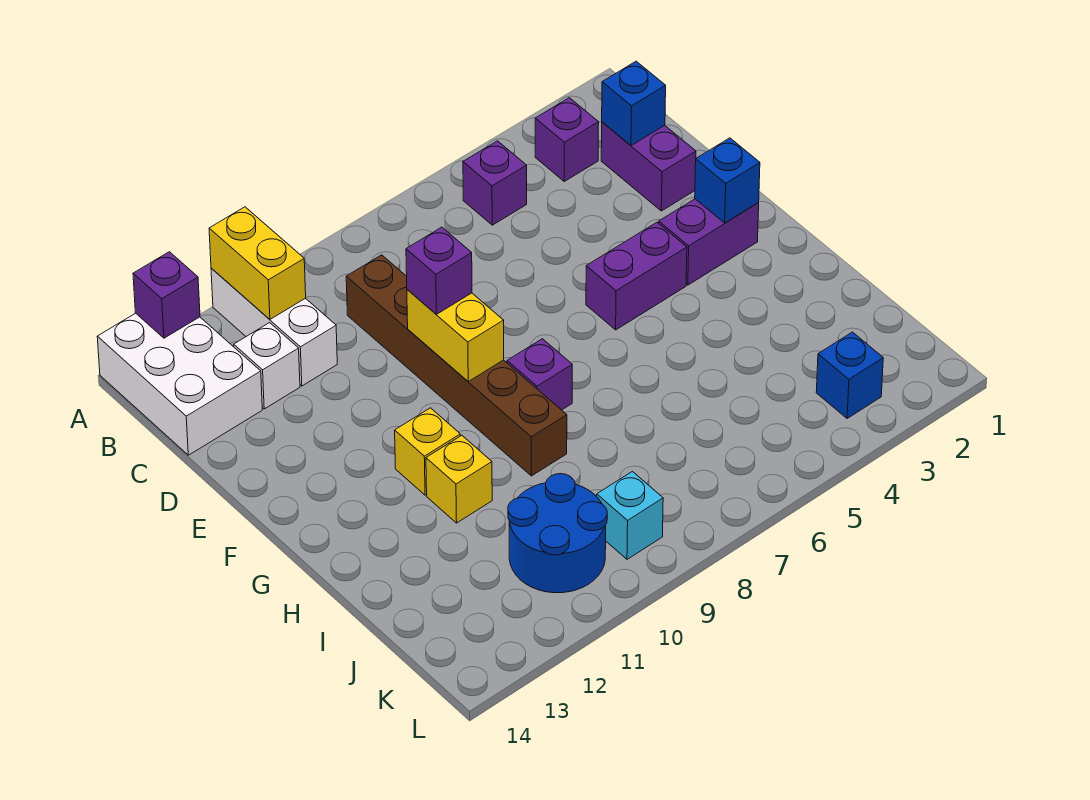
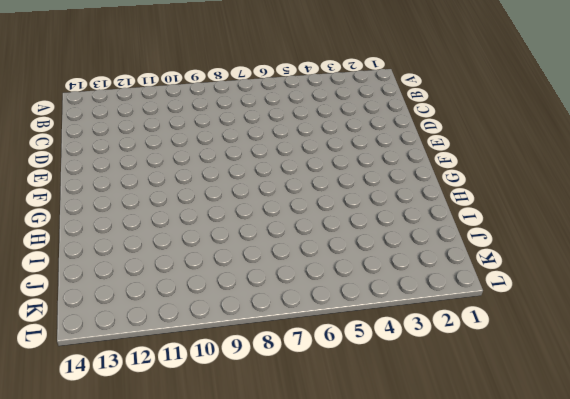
none -> white 1x3 brick [211,268,337,386]
none -> white 2x3 brick [97,313,262,455]
none -> purple 1x1 brick [535,98,599,181]

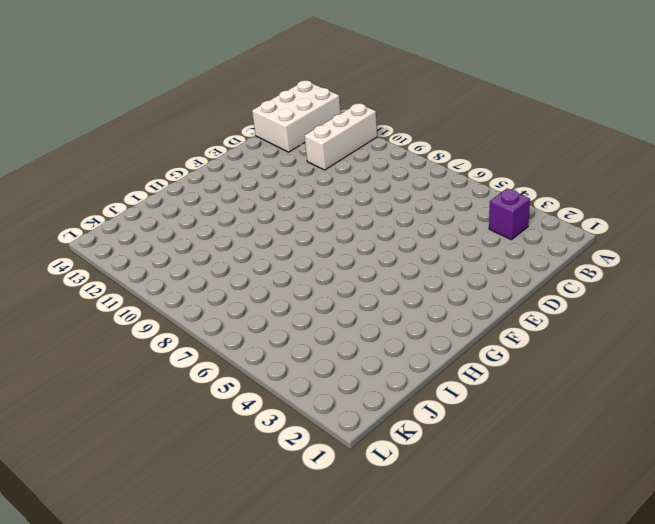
none -> purple 1x1 brick [463,141,527,225]
none -> purple 1x2 brick [601,122,696,211]
none -> brown 1x6 brick [346,255,567,476]

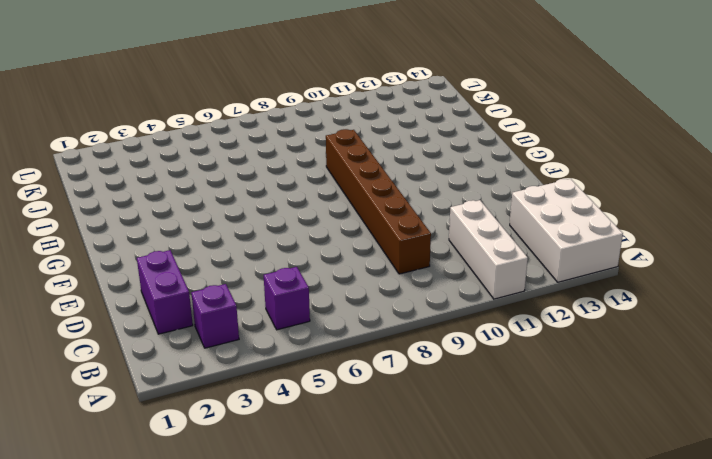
none -> white 1x1 brick [234,323,300,409]
none -> purple 1x2 brick [659,199,759,285]
none -> purple 1x2 brick [586,222,687,330]

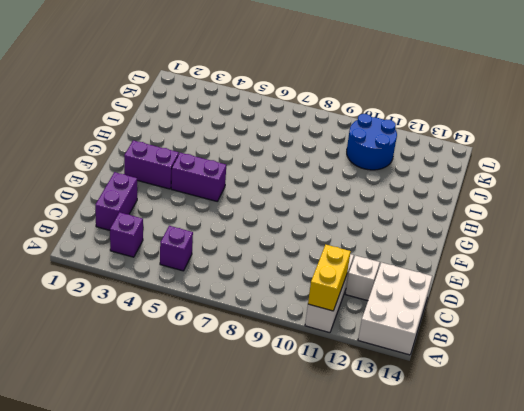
none -> brown 1x6 brick [346,255,567,476]
none -> purple 1x1 brick [507,339,572,410]
none -> yellow 1x1 brick [395,408,460,495]

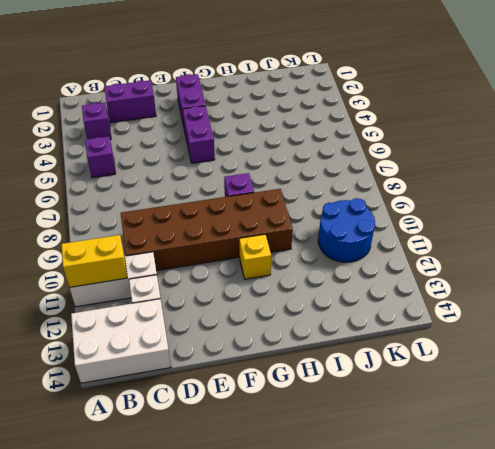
brown 2x6 brick [121,189,293,271] -> brown 1x6 brick [346,255,567,476]
none -> yellow 1x1 brick [426,436,492,523]
none -> blue 1x1 brick [816,332,883,418]
none -> cyan 1x1 brick [597,471,663,559]

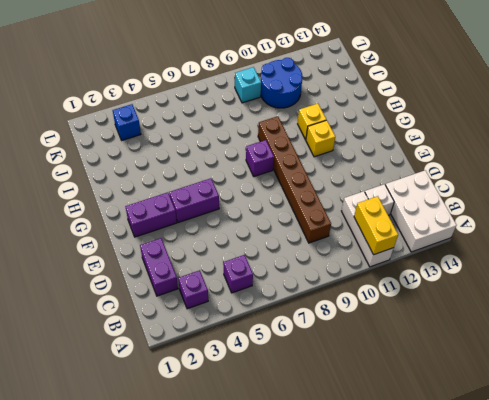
none -> purple 1x1 brick [133,252,200,338]
none -> blue 1x1 brick [602,61,666,146]
none -> yellow 1x2 brick [407,289,504,381]

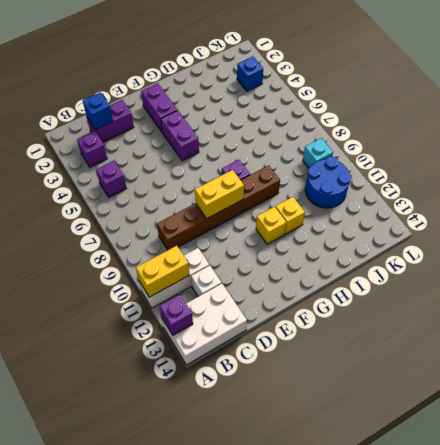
none -> blue 1x1 brick [695,138,760,223]
none -> purple 1x1 brick [406,227,472,314]

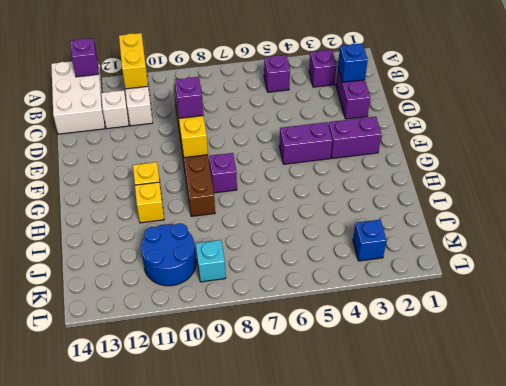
none -> blue 1x1 brick [695,138,760,223]

